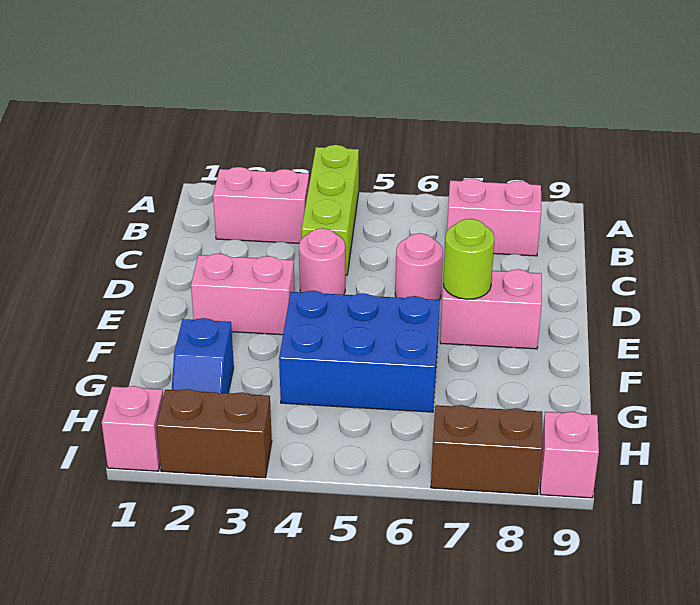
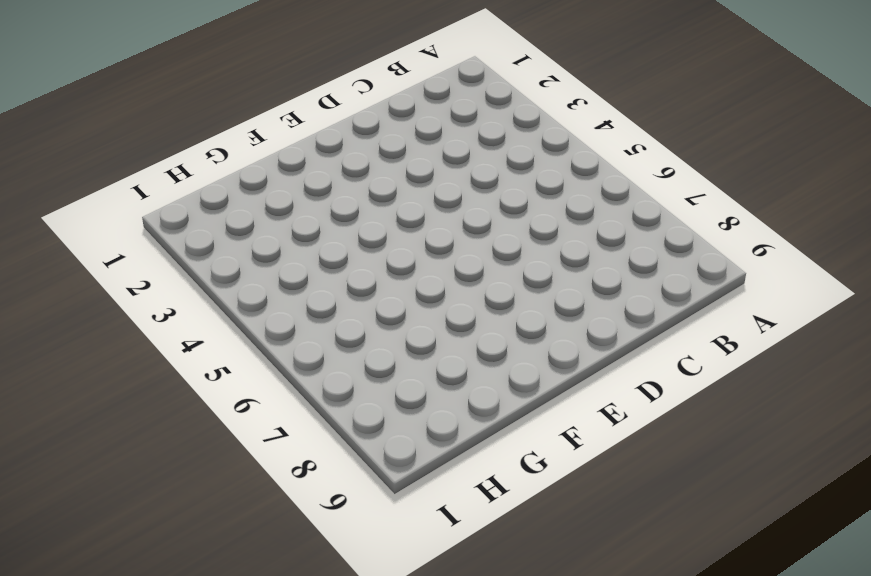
none -> lime 1x3 brick [302,145,359,275]
none -> pink 1x2 brick [213,167,309,243]
none -> pink 1x2 brick [447,178,541,256]

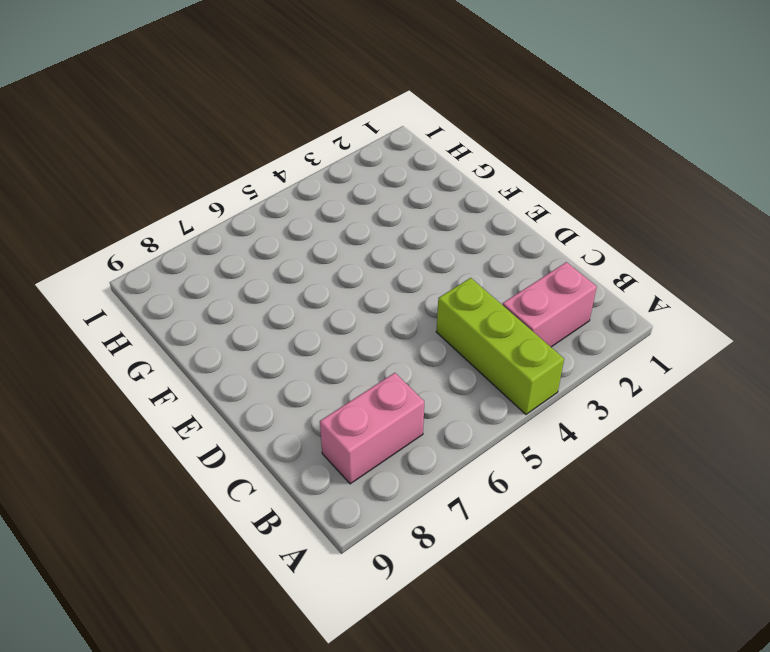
none -> pink 1x1 round brick [299,228,345,295]
none -> pink 1x1 round brick [395,233,443,300]
none -> pink 1x2 brick [191,254,295,335]

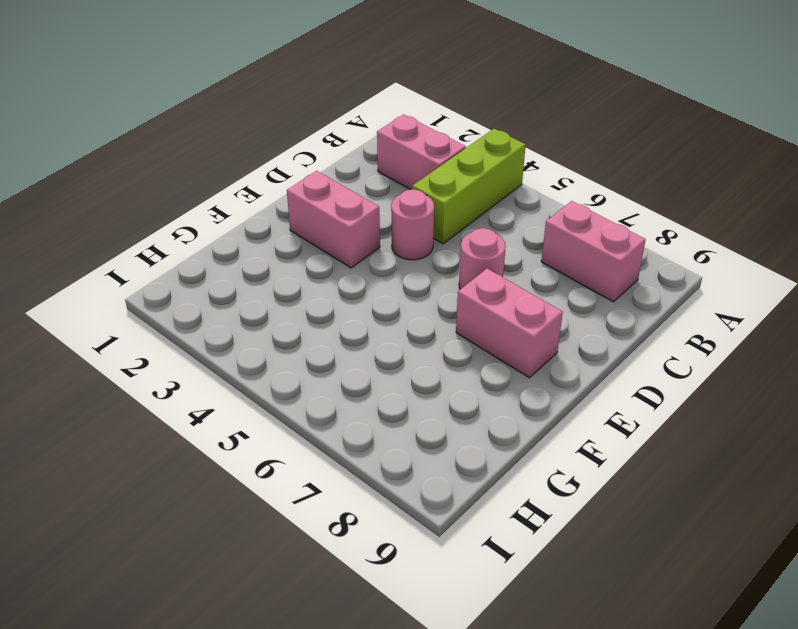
none -> blue 2x3 brick [279,291,440,412]
none -> blue 1x2 slope [172,318,234,393]
none -> pink 1x1 brick [102,386,163,471]

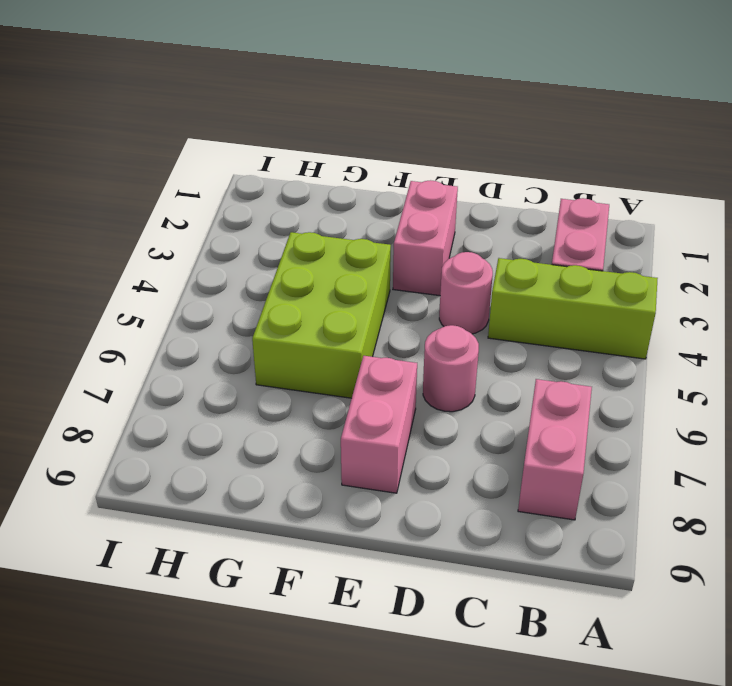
lime 2x3 brick [252,232,391,398] -> blue 2x3 brick [279,291,440,412]
none -> blue 1x2 slope [172,318,234,393]
none -> pink 1x1 brick [102,386,163,471]
none -> brown 1x2 brick [156,389,272,478]

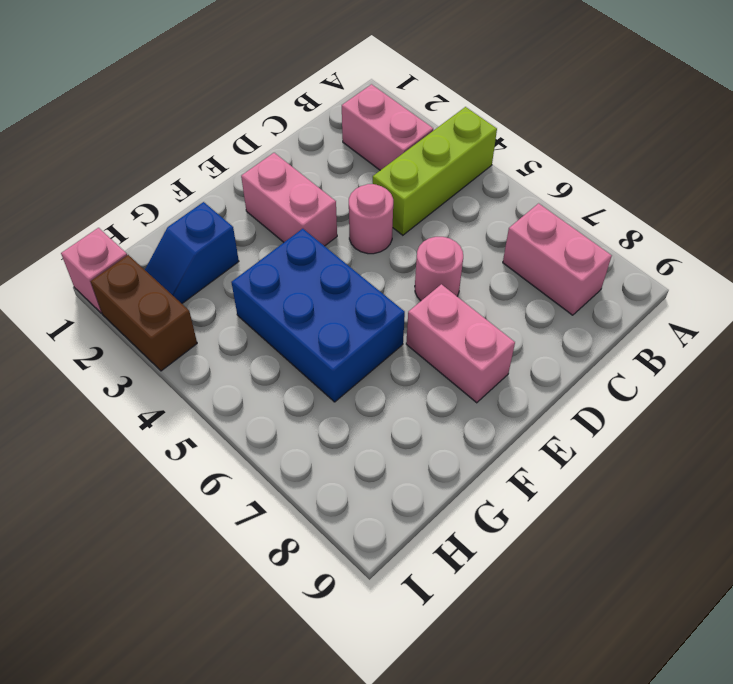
none -> brown 1x2 brick [431,405,542,495]
none -> pink 1x1 brick [540,412,599,498]
none -> lime 1x1 round brick [443,219,494,299]

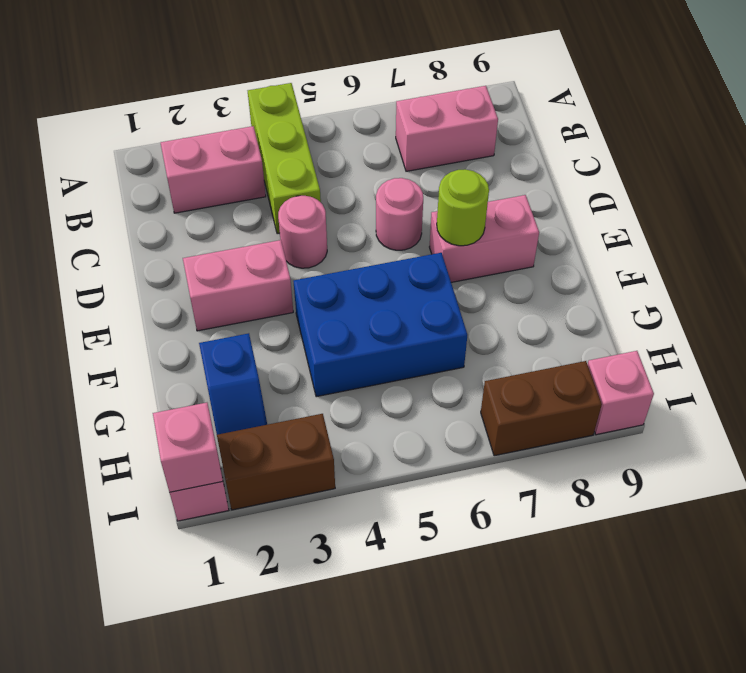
pink 1x1 brick [153,403,223,492] -> none

